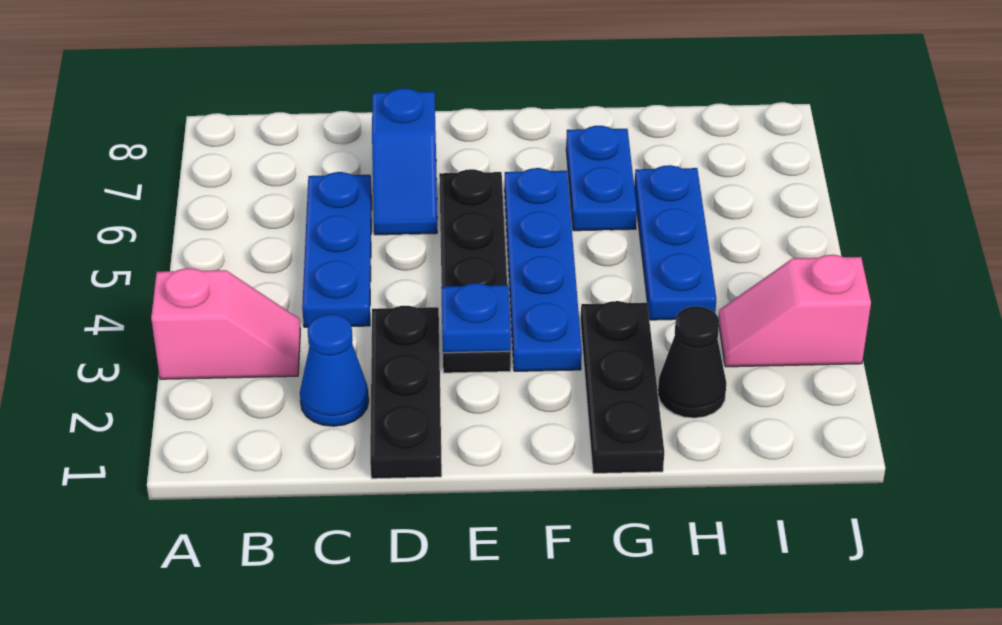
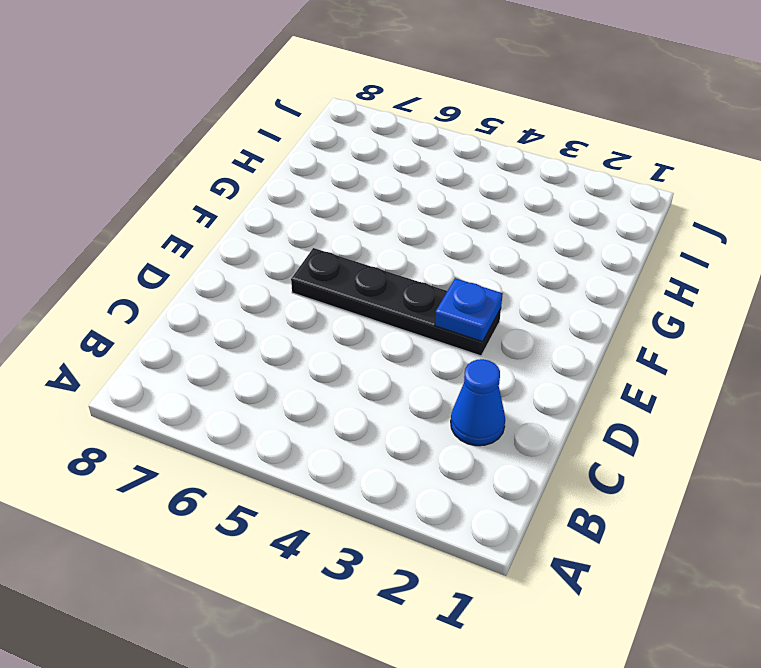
none -> pink 1x2 slope [151,268,300,379]
none -> blue 1x3 plate [302,172,372,327]
none -> black 1x3 plate [370,306,442,479]

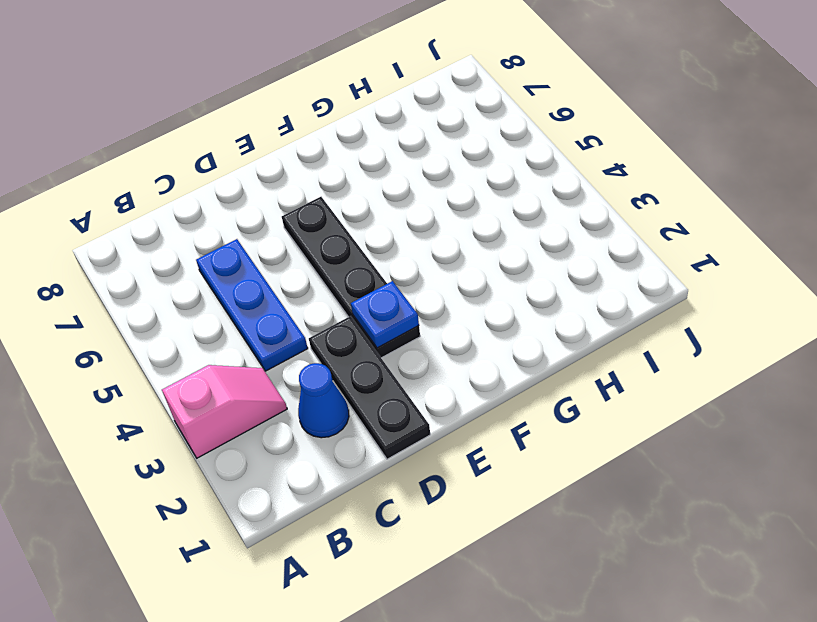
none -> blue 1x2 slope [372,88,437,235]
none -> blue 1x4 plate [505,168,582,371]
none -> black 1x3 plate [581,301,664,473]

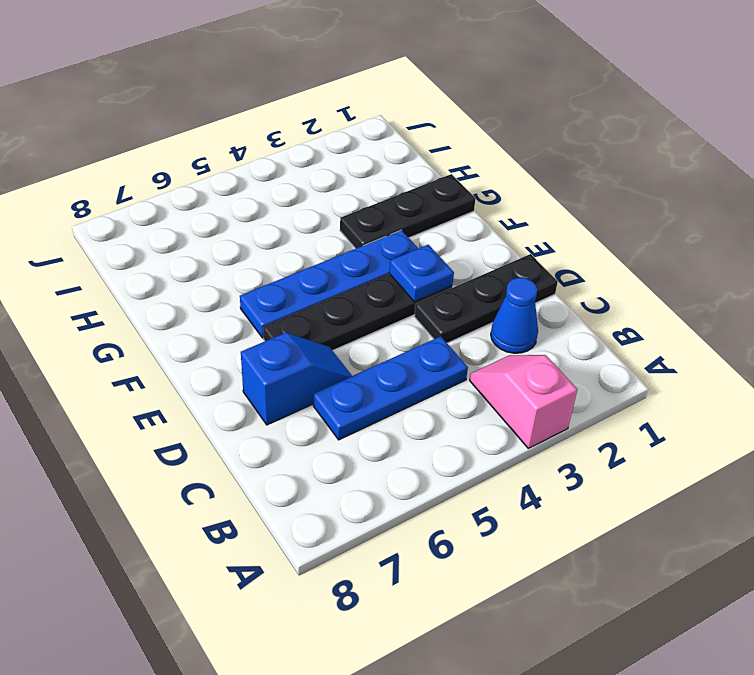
none -> blue 1x2 plate [566,126,637,231]
none -> black 1x1 cone [658,306,726,418]
none -> blue 1x3 plate [634,165,716,320]

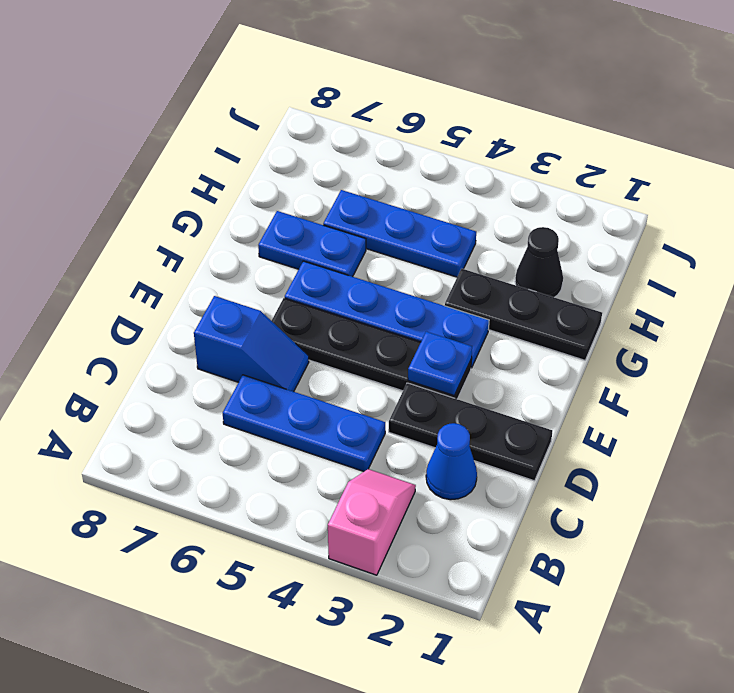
none -> pink 1x2 slope [719,255,871,367]

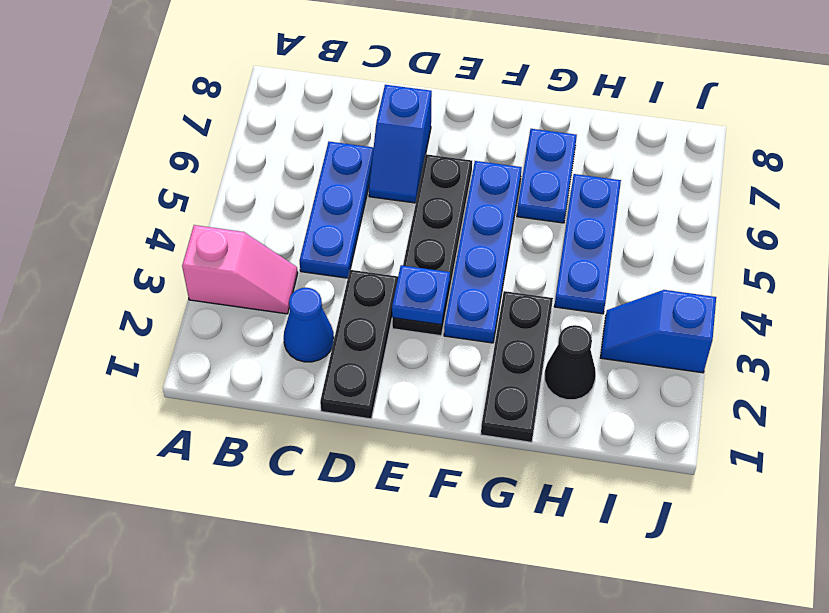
blue 1x2 slope [600,290,716,373] -> pink 1x2 slope [719,255,871,367]

